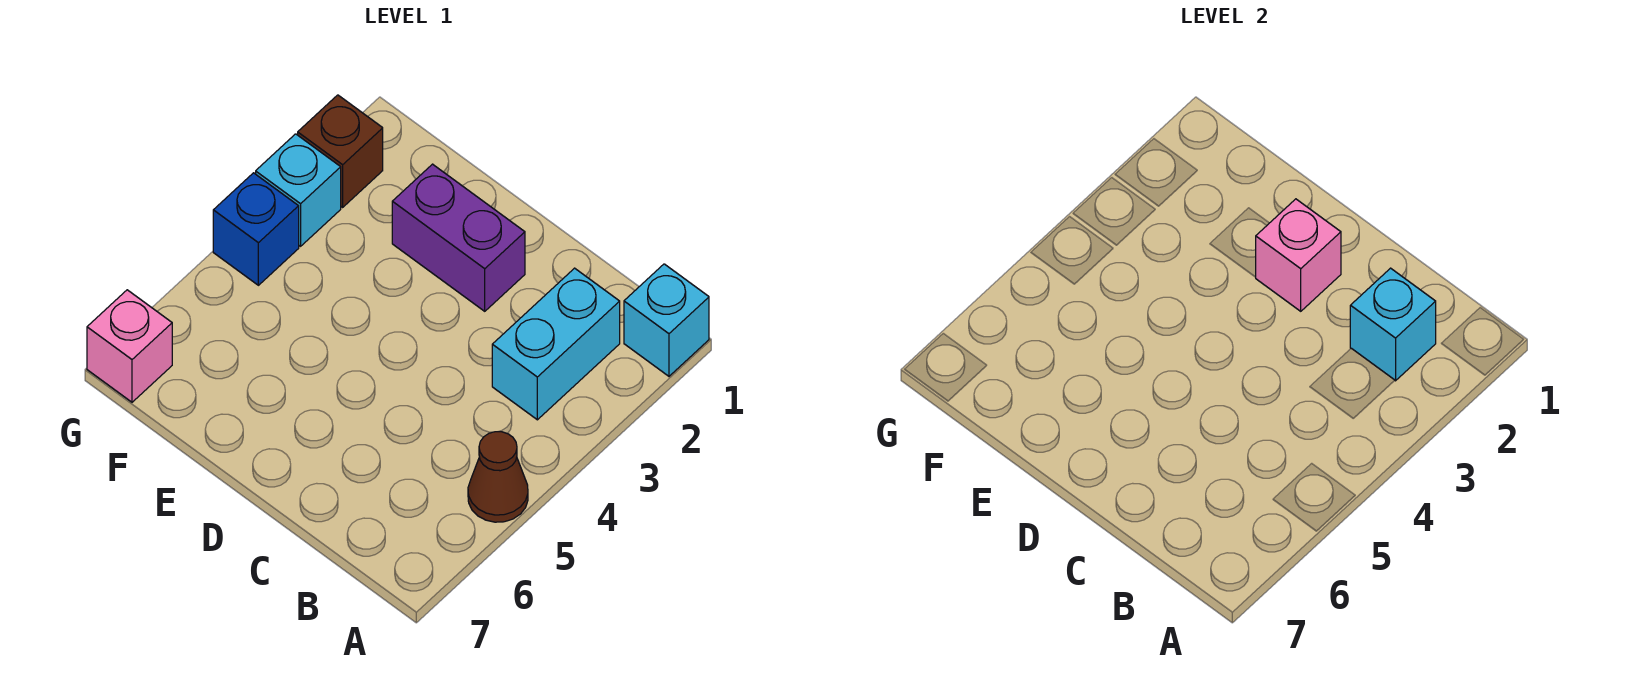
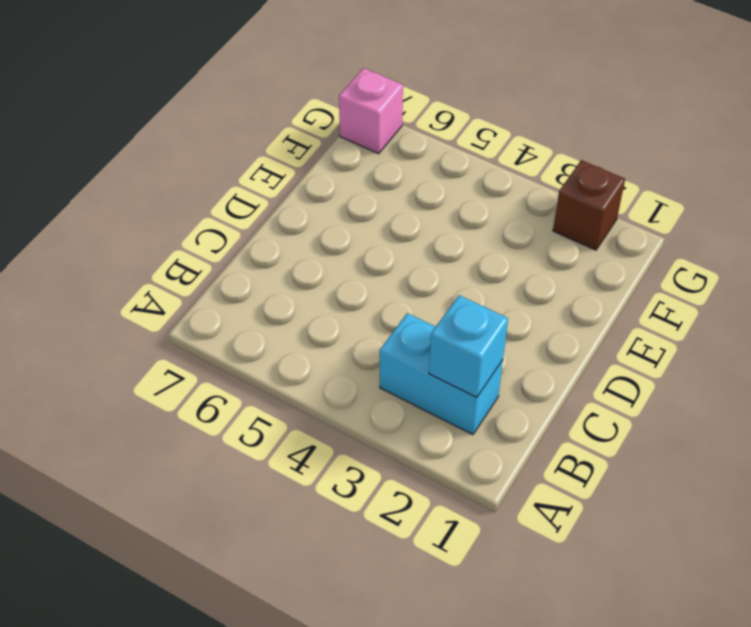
none -> cyan 1x1 brick [624,264,709,376]
none -> brown 1x1 cone [468,432,528,522]

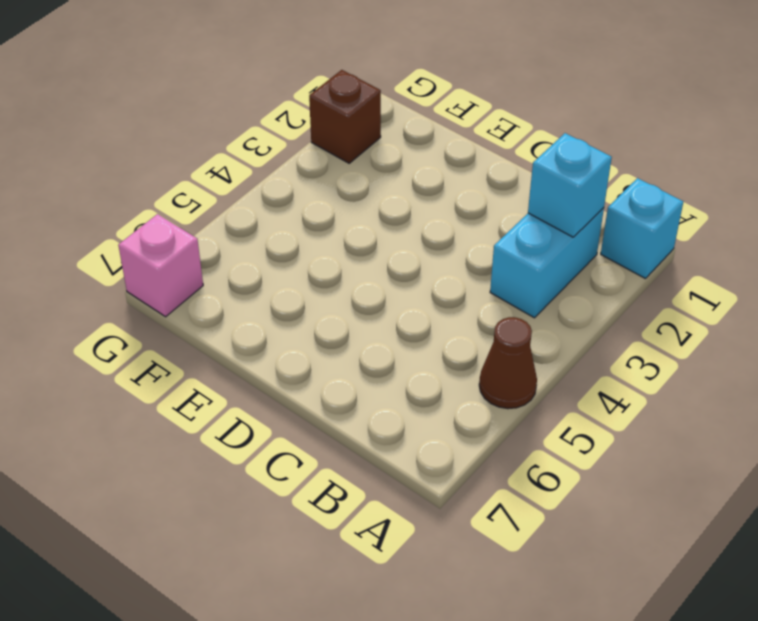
none -> purple 1x2 brick [392,164,525,311]
none -> cyan 1x1 brick [256,134,341,246]

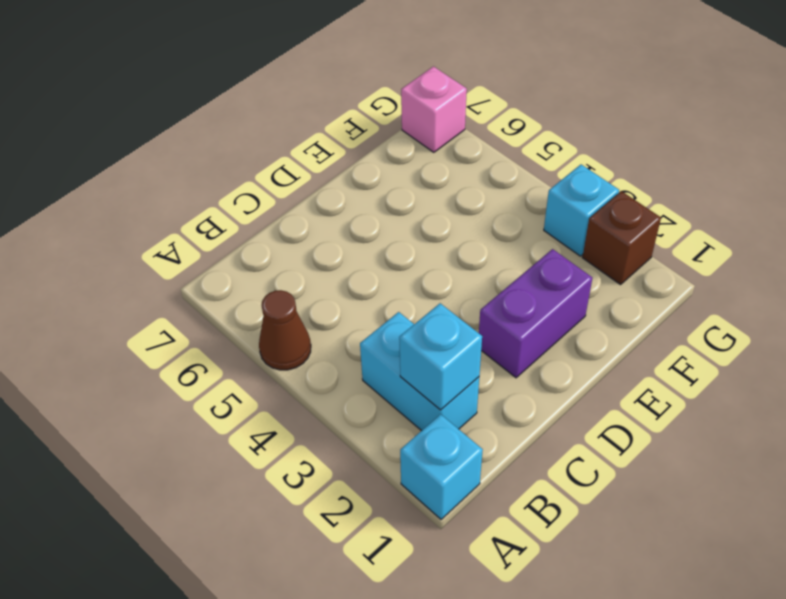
none -> blue 1x1 brick [213,173,299,285]
none -> pink 1x1 brick [1256,199,1341,311]

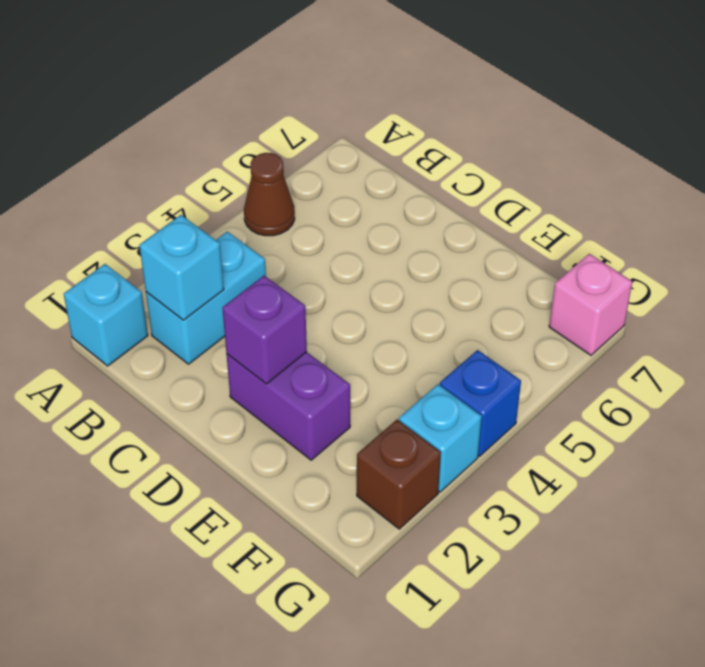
purple 1x1 brick [222,276,307,384] -> pink 1x1 brick [1256,199,1341,311]

